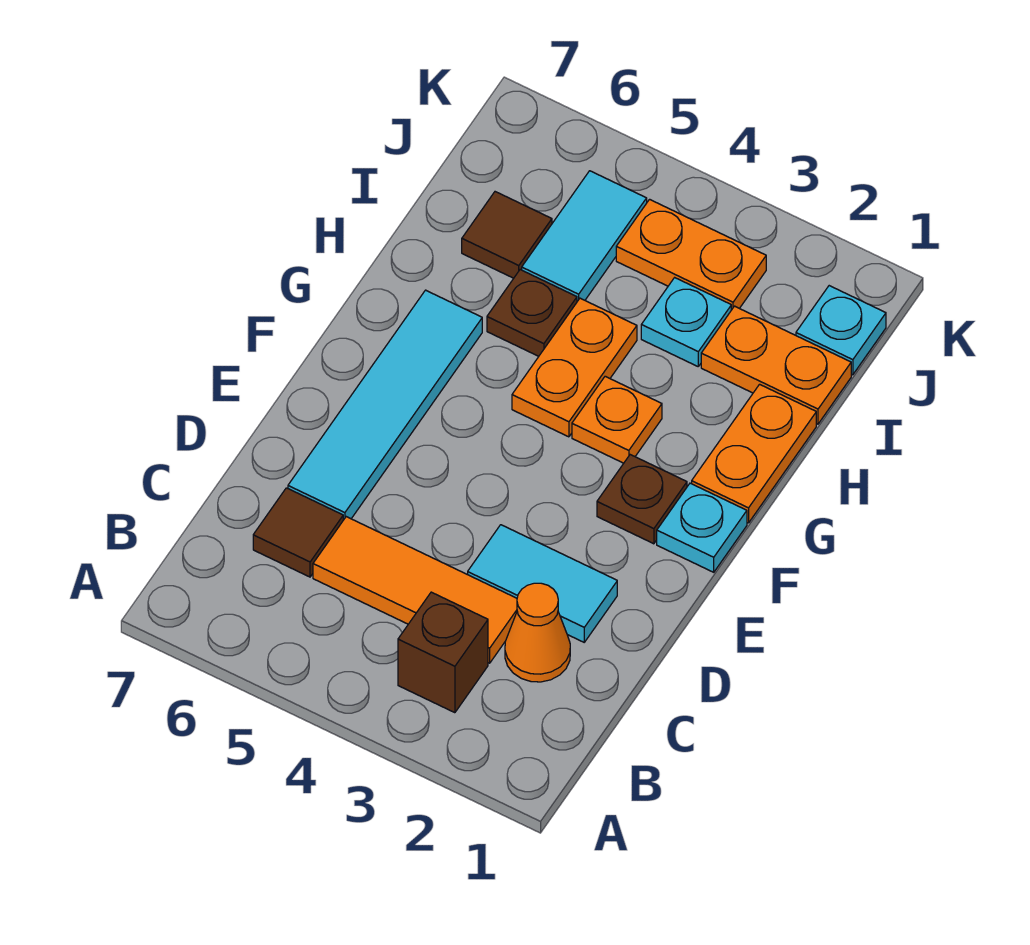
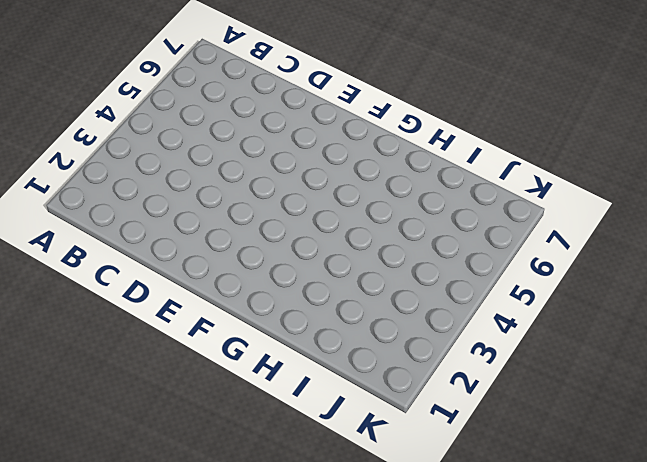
none -> brown 1x1 brick [398,592,488,713]
none -> orange 1x1 cone [505,583,570,682]
none -> orange 1x3 tile [313,517,517,663]

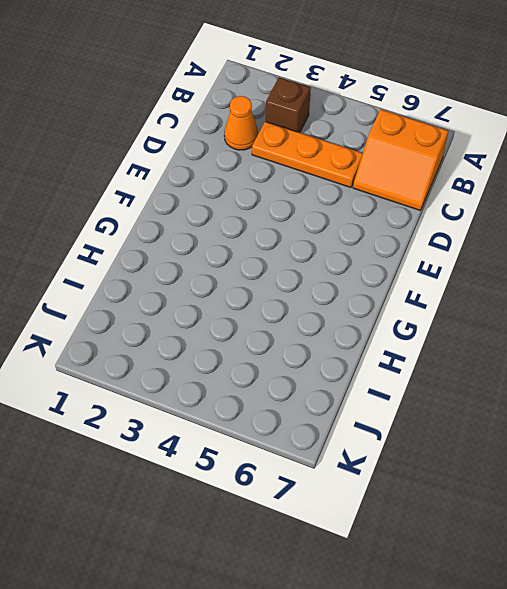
orange 2x2 slope [353,110,448,210] -> brown 1x1 tile [253,488,343,577]
orange 1x3 plate [252,121,363,187] -> orange 1x3 tile [313,517,517,663]
none -> cyan 1x2 tile [468,525,617,642]
none -> cyan 1x4 tile [288,290,482,520]
none -> cyan 1x1 plate [657,483,747,572]

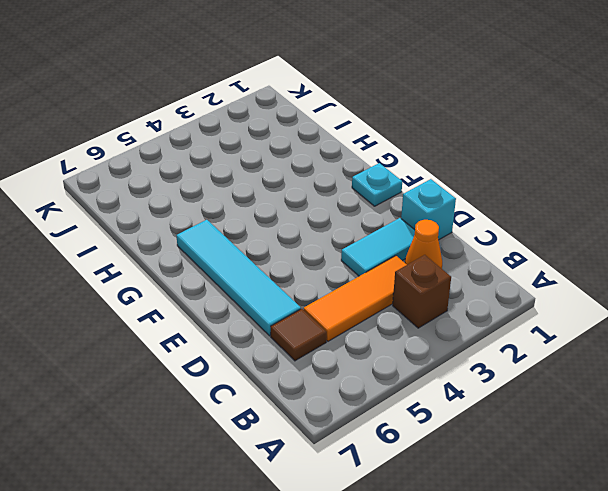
cyan 1x1 brick [401,179,456,240] -> none
none -> brown 1x1 plate [597,455,687,544]
none -> orange 1x2 plate [692,384,816,523]
none -> orange 1x1 plate [572,376,662,463]

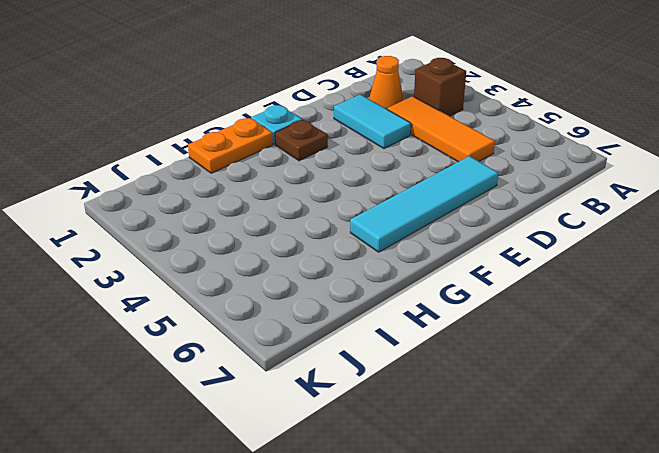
none -> brown 1x1 tile [253,488,343,577]
none -> orange 1x1 plate [572,376,662,463]
none -> orange 1x2 plate [512,298,637,437]

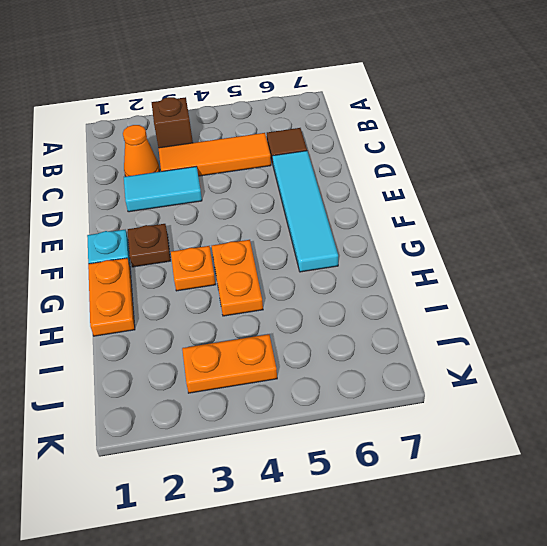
none -> brown 1x1 plate [487,270,577,356]
none -> orange 1x2 plate [701,306,851,424]
none -> cyan 1x1 plate [641,278,731,366]

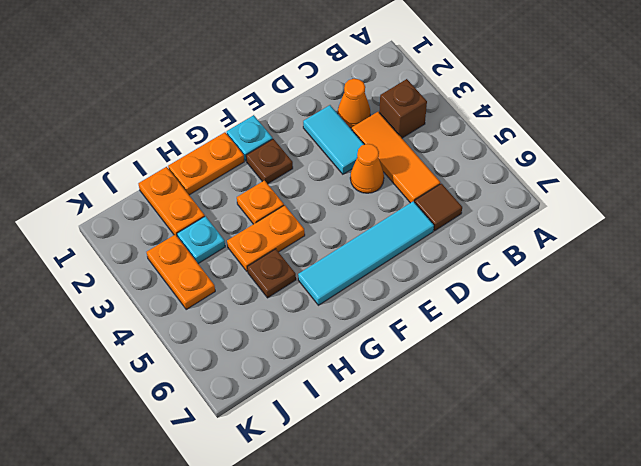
orange 1x1 cone [350,144,384,193] -> none
none -> cyan 1x2 tile [522,171,647,301]
none -> brown 1x1 tile [462,192,552,278]
none -> cyan 1x1 plate [796,286,886,375]

